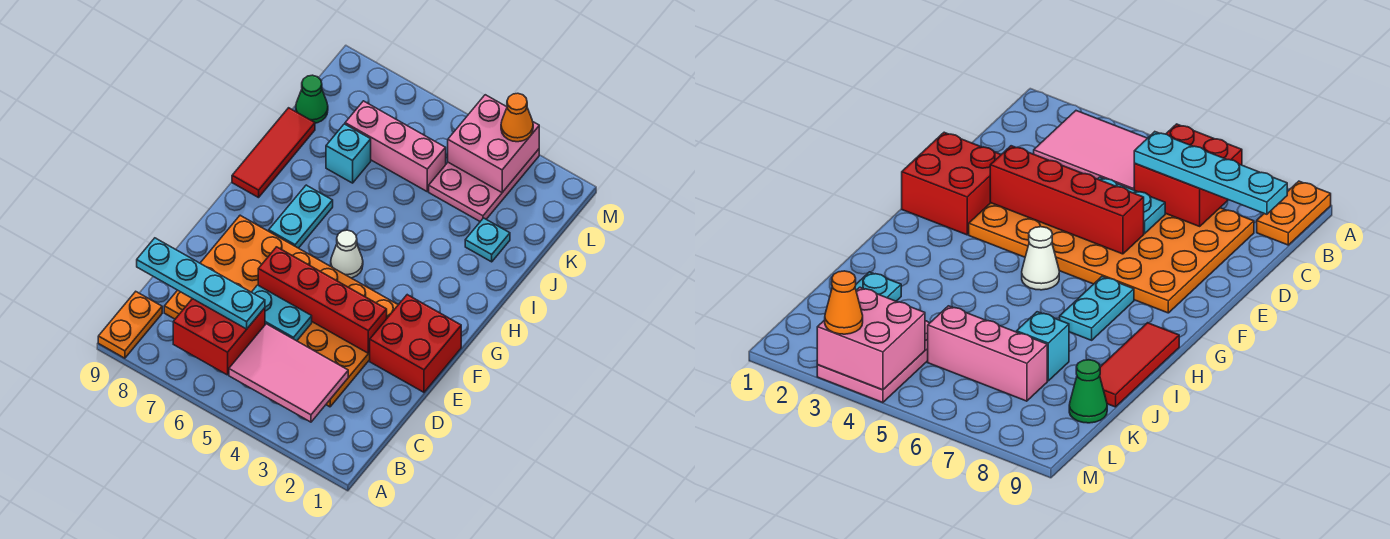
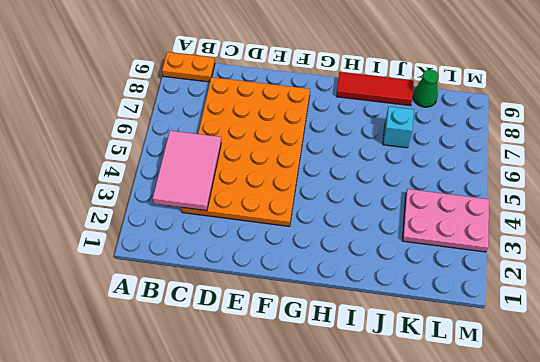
none -> red 2x2 brick [369,295,461,392]
none -> white 1x1 cone [331,230,363,278]
none -> cyan 1x2 plate [269,185,333,248]

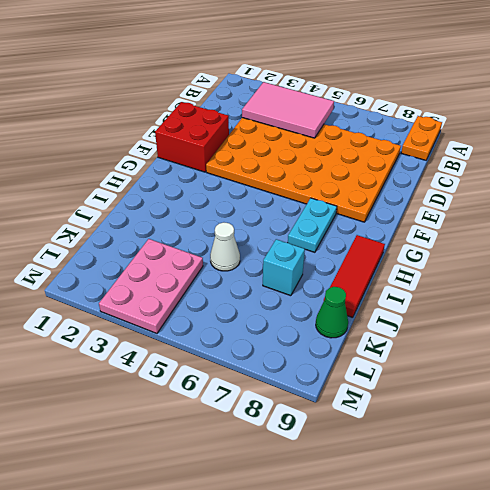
white 1x1 cone [210,222,240,271] -> white 1x1 cone moved to [331,230,363,278]
none -> cyan 1x1 plate [465,218,510,262]
none -> pink 1x3 brick [345,101,446,191]
none -> red 2x2 brick [173,299,265,375]

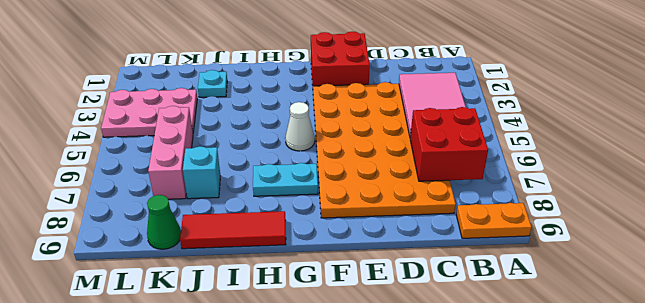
none -> cyan 1x2 plate [252,285,312,341]
none -> red 1x4 brick [258,247,387,353]
none -> pink 2x2 brick [448,95,539,192]

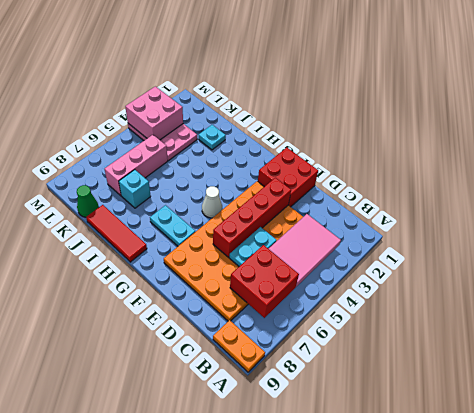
none -> cyan 1x4 plate [137,238,265,329]
none -> orange 1x1 cone [501,93,533,142]

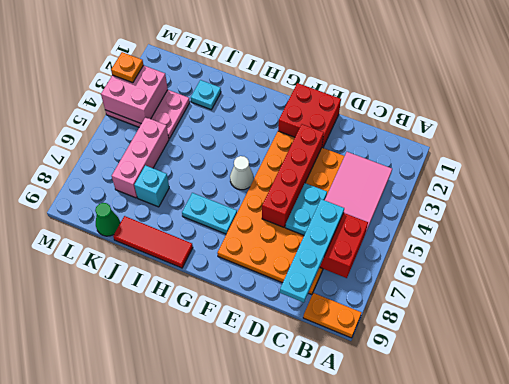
orange 1x1 plate [111,52,143,83] -> orange 1x1 cone [501,93,533,142]

